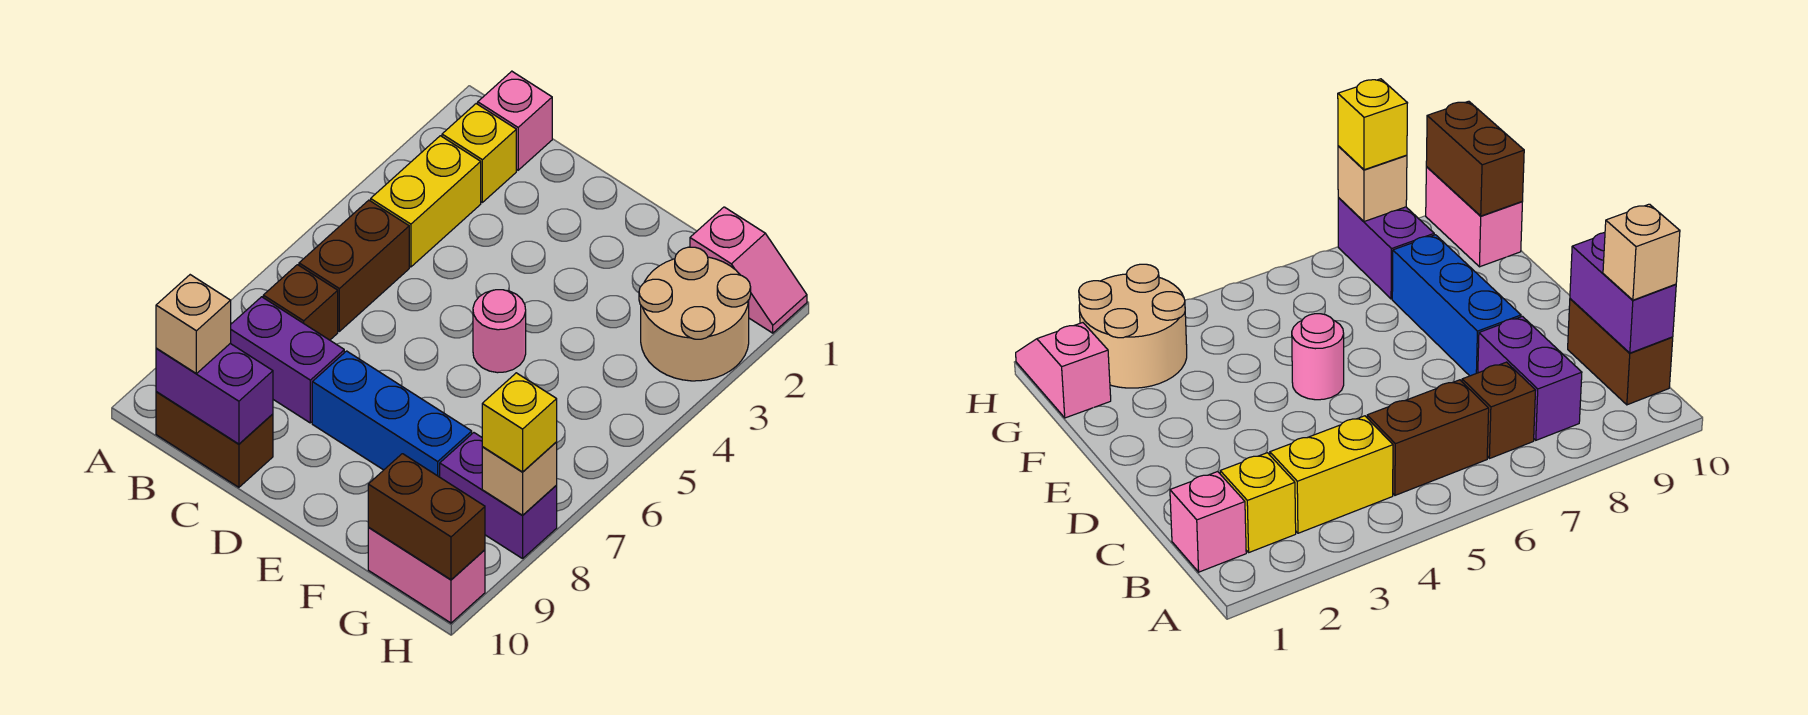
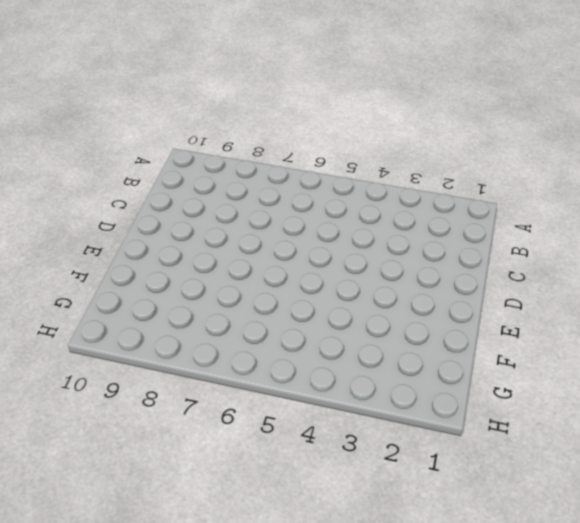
none -> pink 1x1 brick [478,71,552,170]
none -> yellow 1x1 brick [442,104,516,202]
none -> yellow 1x2 brick [371,136,481,267]

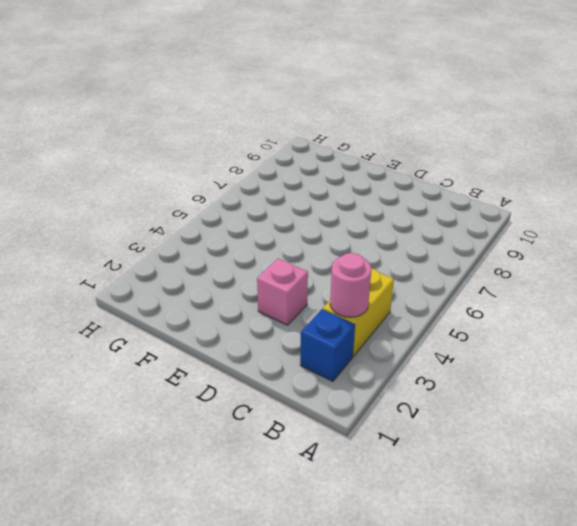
blue 1x1 brick [300,309,355,381] -> yellow 1x1 brick [442,104,516,202]
pink 1x1 round brick [330,253,371,317] -> pink 1x1 round brick moved to [473,290,526,373]
pink 1x1 brick [257,259,308,325] -> pink 1x1 brick moved to [478,71,552,170]
none -> brown 1x2 brick [299,200,409,331]
none -> brown 1x1 brick [263,265,338,340]
none -> purple 1x2 brick [230,297,344,423]

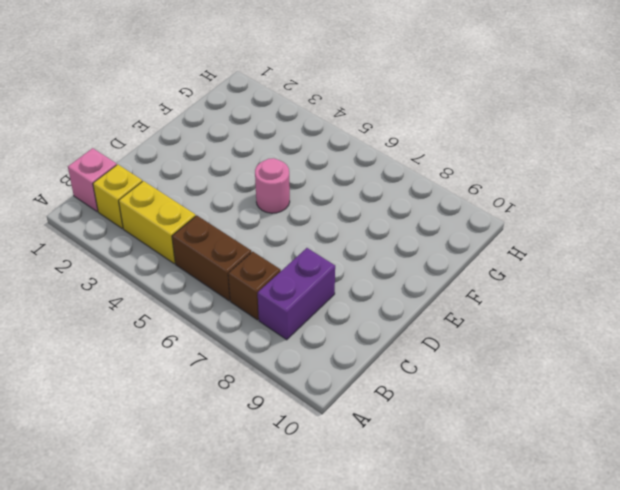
none -> brown 1x2 brick [156,392,273,487]
none -> blue 1x3 brick [312,351,472,477]
none -> pink 1x2 slope [690,207,807,333]

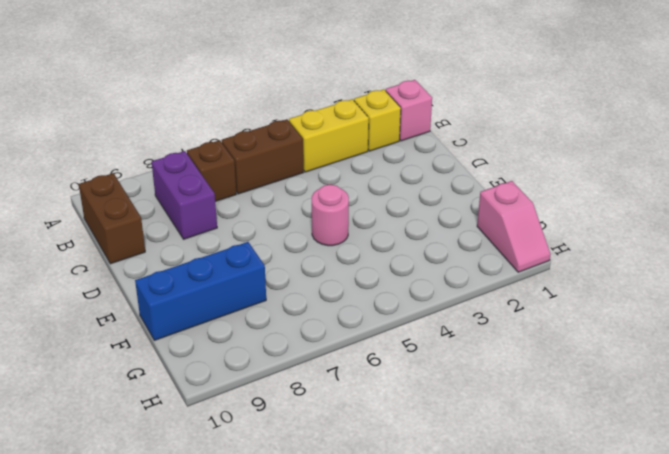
blue 1x3 brick [135,242,266,340] -> blue 1x3 brick turned to [312,351,472,477]
none -> tan 2x2 round brick [639,247,751,381]
none -> purple 1x2 brick [440,433,557,559]
none -> pink 1x2 brick [368,528,485,623]

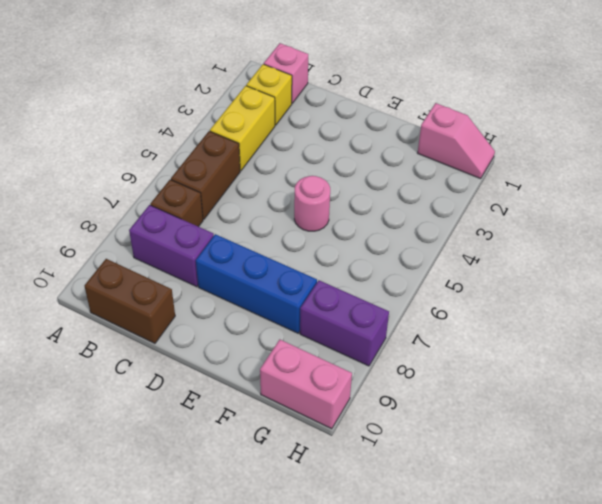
none -> tan 2x2 round brick [639,247,751,381]
none -> purple 1x2 brick [156,344,273,444]
none -> brown 1x2 brick [368,454,485,580]

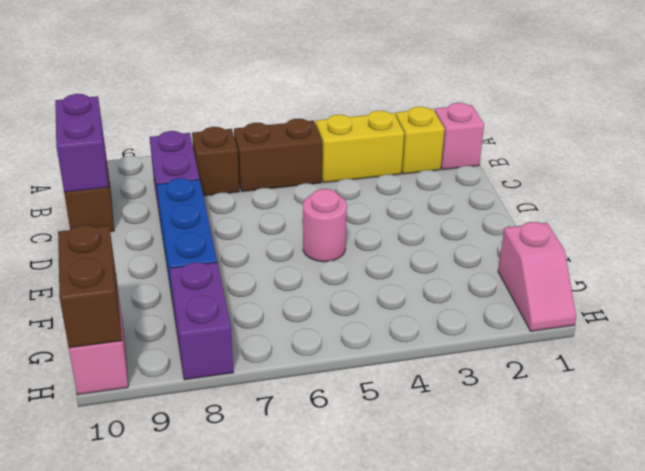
none -> tan 2x2 round brick [639,247,751,381]
none -> tan 1x1 brick [482,442,557,515]
none -> tan 1x1 brick [156,275,231,374]

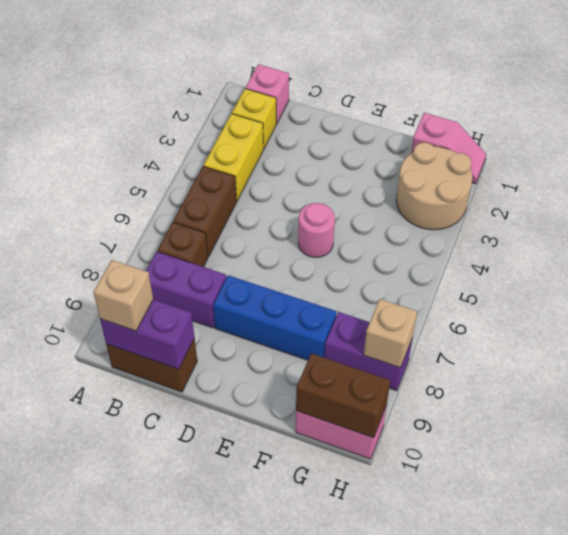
none -> yellow 1x1 brick [482,373,557,472]

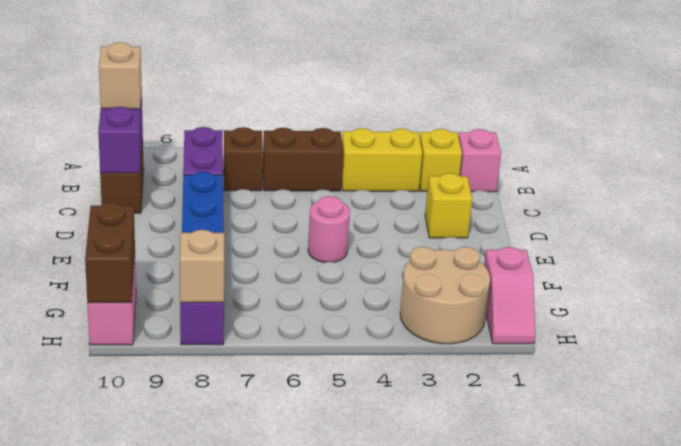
yellow 1x1 brick [425,173,472,238] -> yellow 1x1 brick moved to [482,373,557,472]

